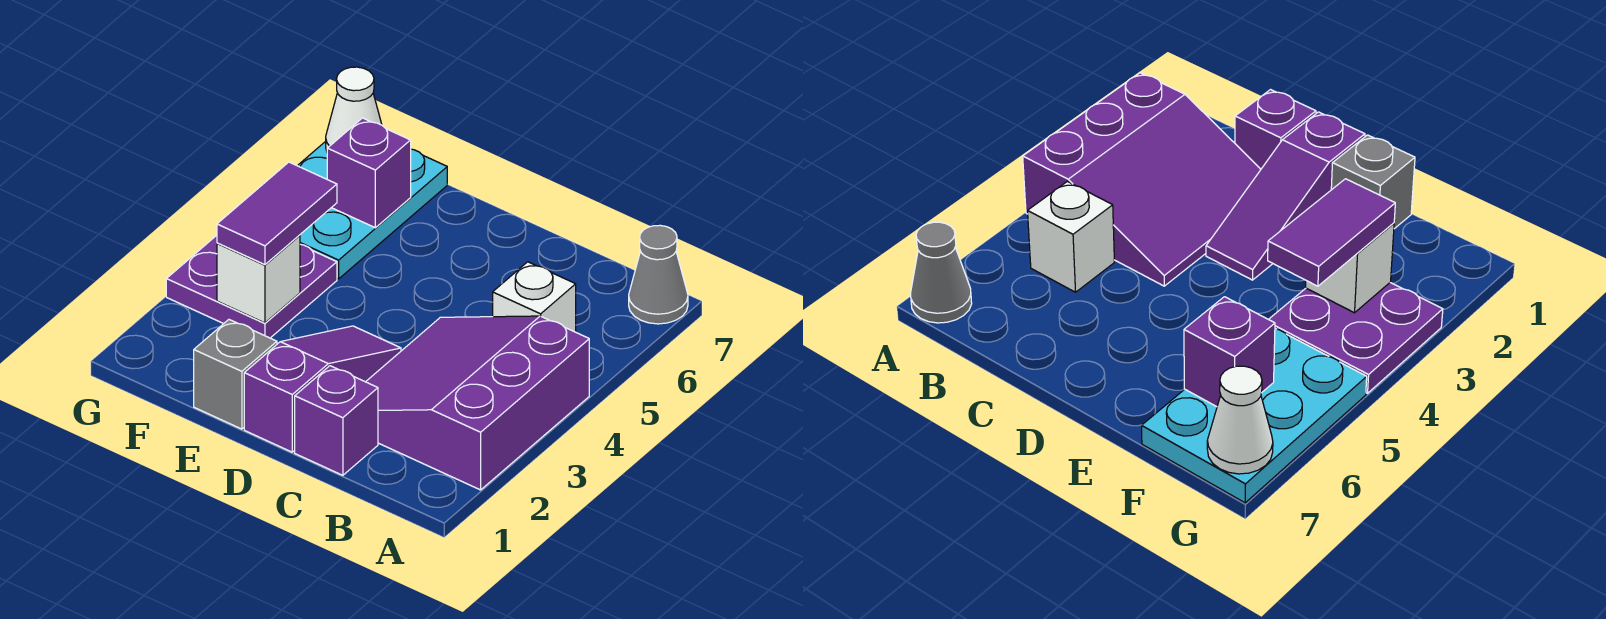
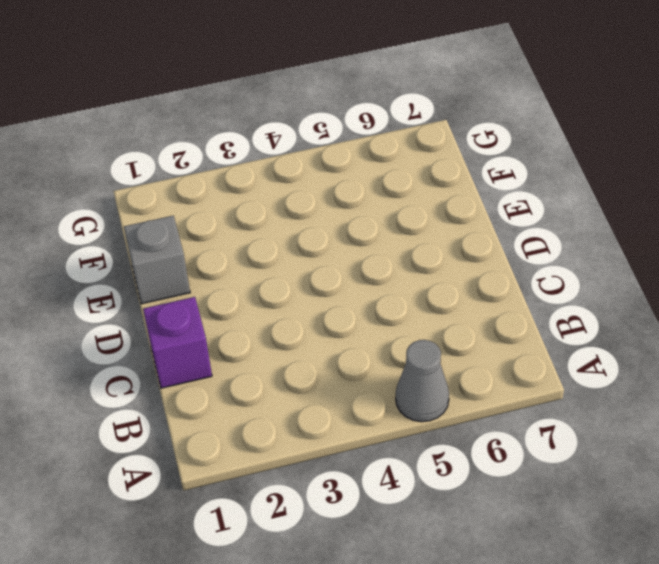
grey 1x1 cone [396,340,449,422] -> grey 1x1 cone moved to [629,225,688,324]
none -> purple 3x3 slope [366,316,589,490]
none -> white 1x1 brick [493,262,576,332]
none -> purple 1x3 slope [244,326,401,452]

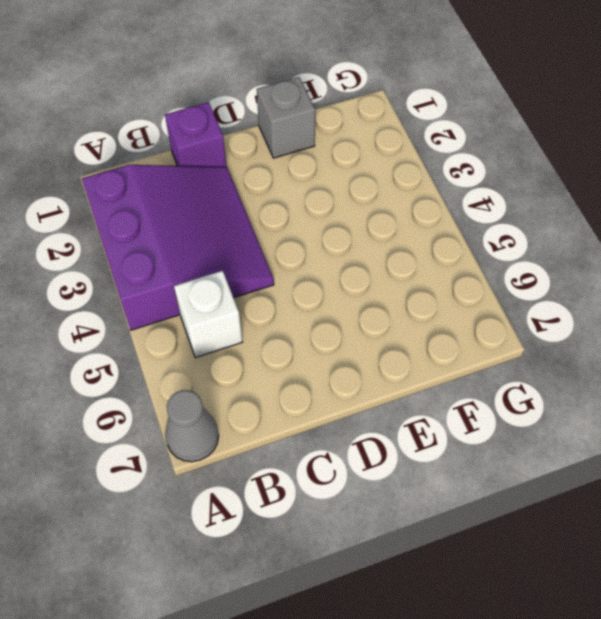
none -> purple 1x3 slope [244,326,401,452]
none -> purple 2x2 plate [166,235,337,338]
none -> cyan 2x3 plate [298,141,447,279]

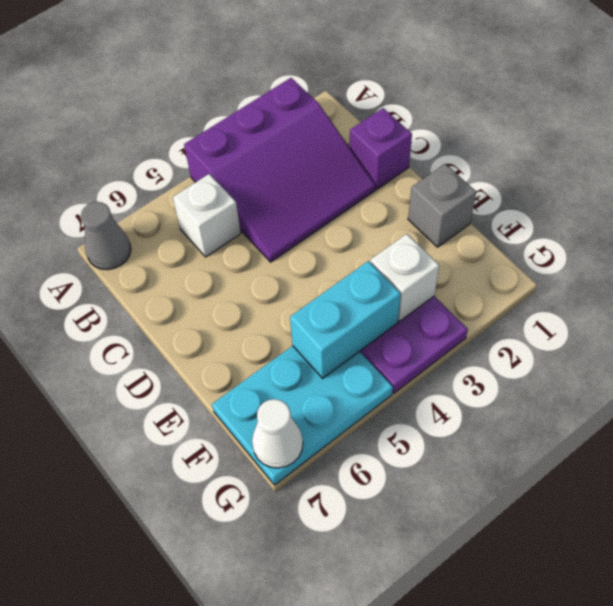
cyan 1x2 brick [290,261,401,378] -> none
none -> purple 1x3 slope [244,326,401,452]
none -> purple 1x1 brick [327,118,411,228]
none -> purple 1x2 tile [217,162,337,265]

